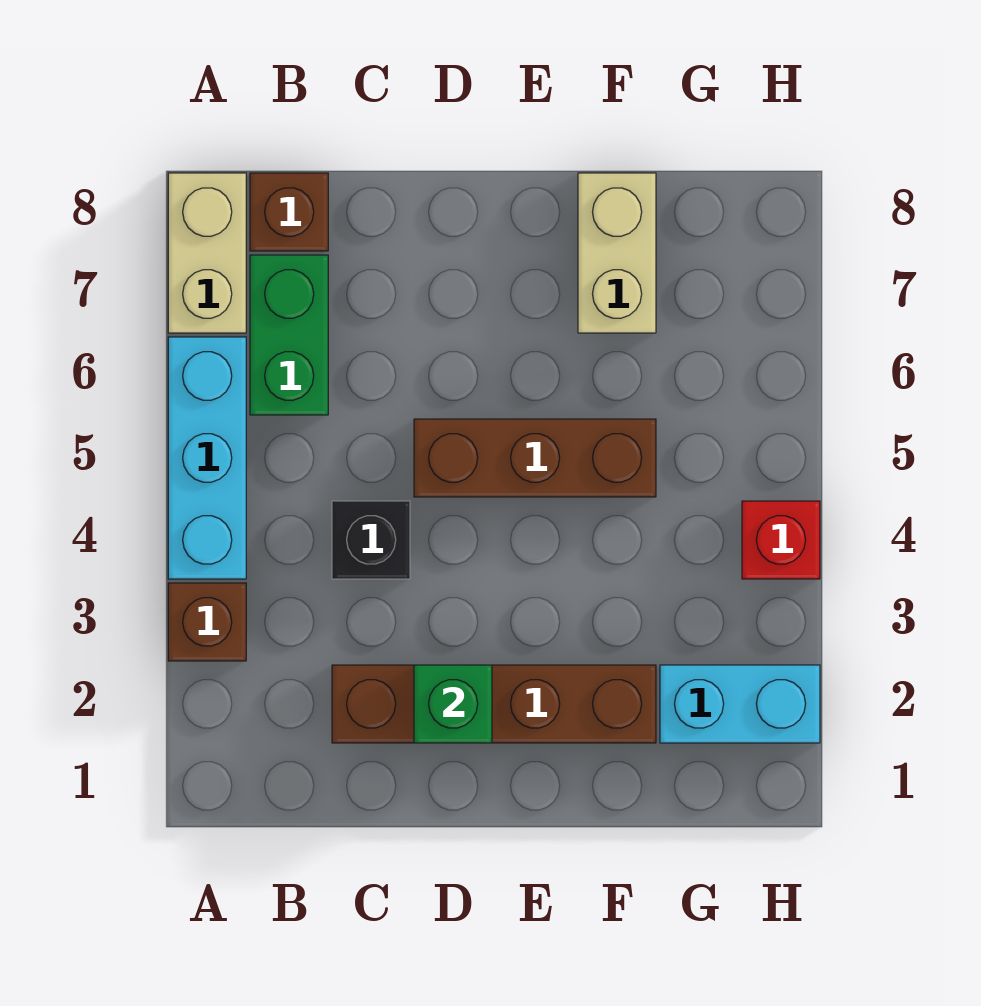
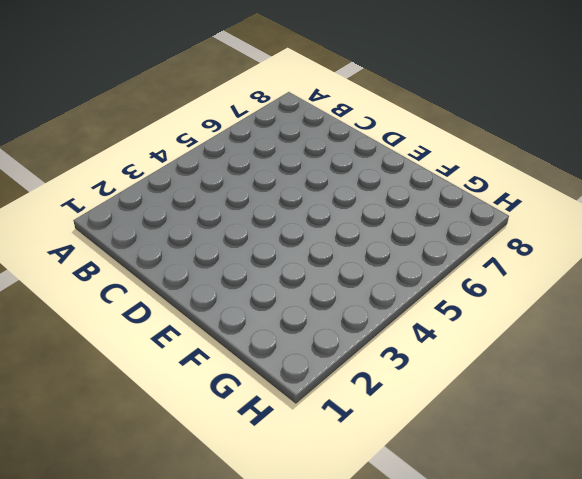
none -> brown 1x1 brick [168,583,246,661]
none -> cyan 1x3 brick [168,337,246,579]
none -> tan 1x2 brick [168,173,246,333]

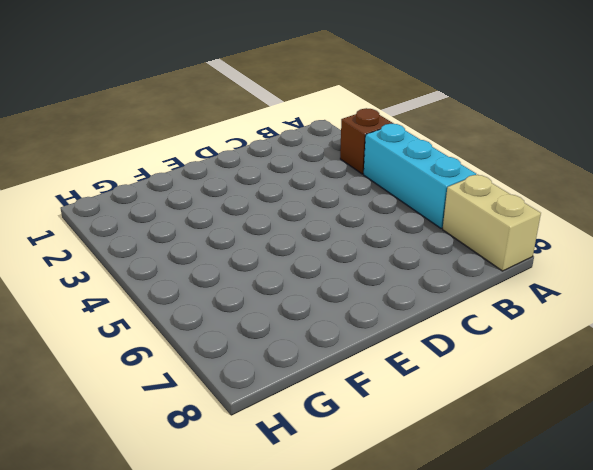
none -> green 1x2 brick [250,255,328,415]
none -> brown 1x1 brick [250,173,328,251]
none -> brown 1x4 brick [332,665,656,743]

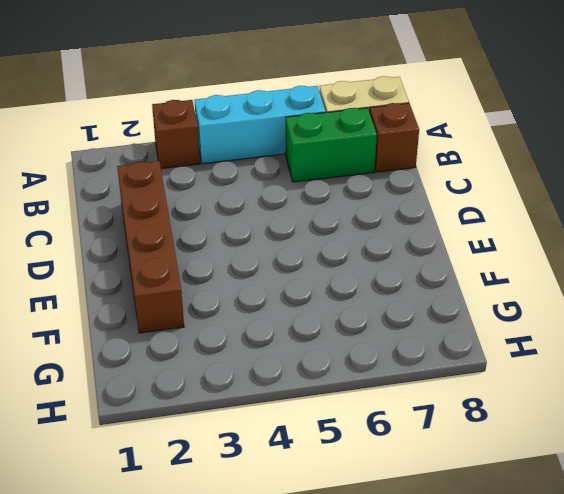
none -> black 1x1 brick [332,501,410,579]
none -> brown 1x3 brick [414,419,656,497]
none -> tan 1x2 brick [578,173,656,333]

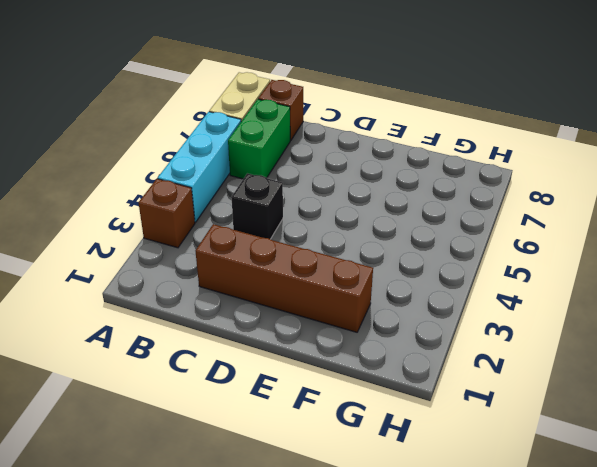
none -> brown 1x3 brick [414,419,656,497]
none -> tan 1x2 brick [578,173,656,333]
none -> cyan 1x2 brick [660,665,820,743]

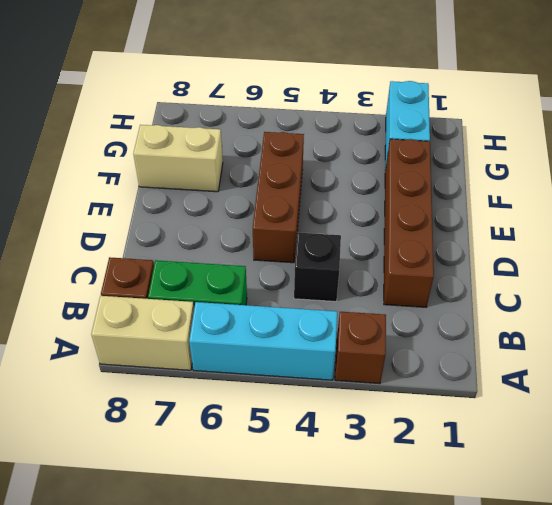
none -> red 1x1 brick [742,501,820,579]
none -> green 1x1 brick [414,665,492,743]

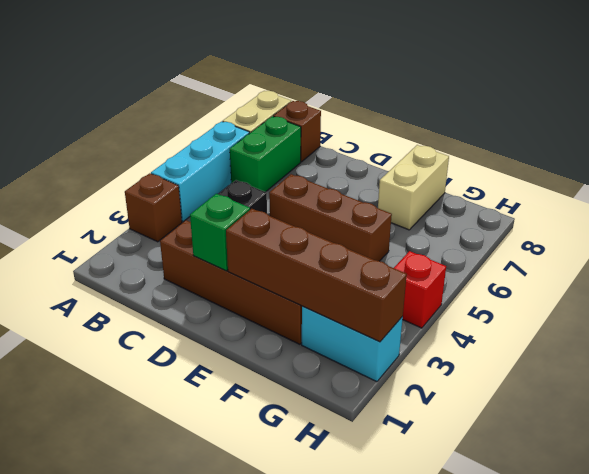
brown 1x4 brick [226,209,407,342] -> none

